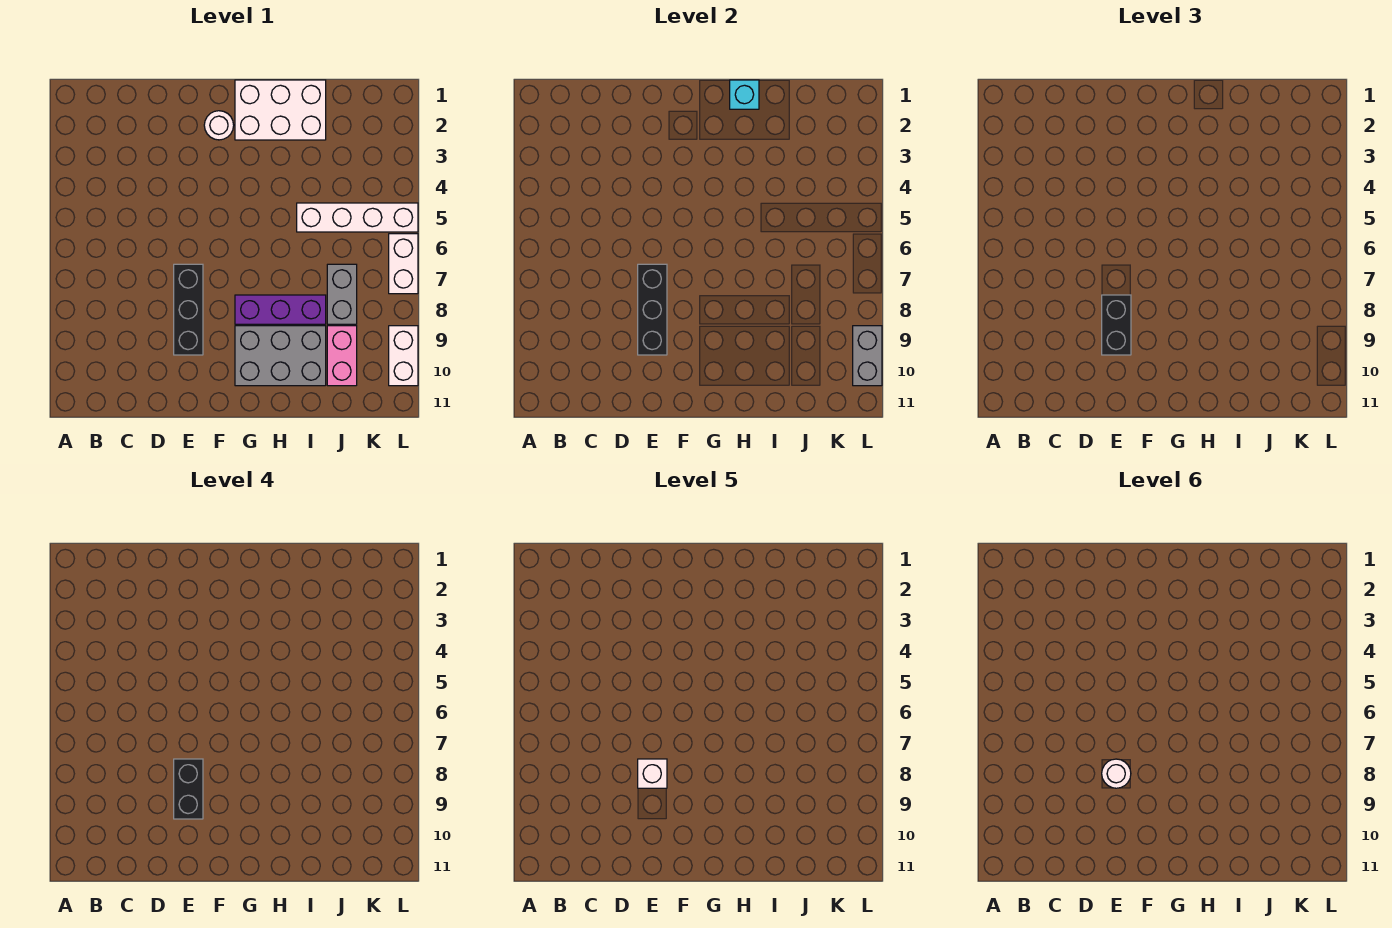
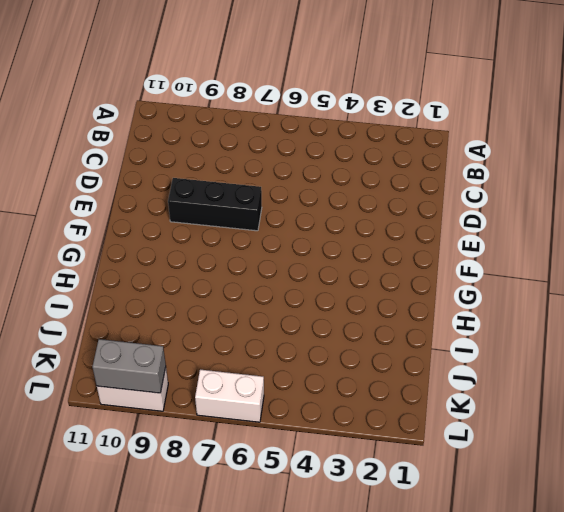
none -> white 1x1 round brick [204,111,234,140]
none -> white 2x3 brick [235,80,326,140]
none -> purple 1x3 brick [235,295,326,324]

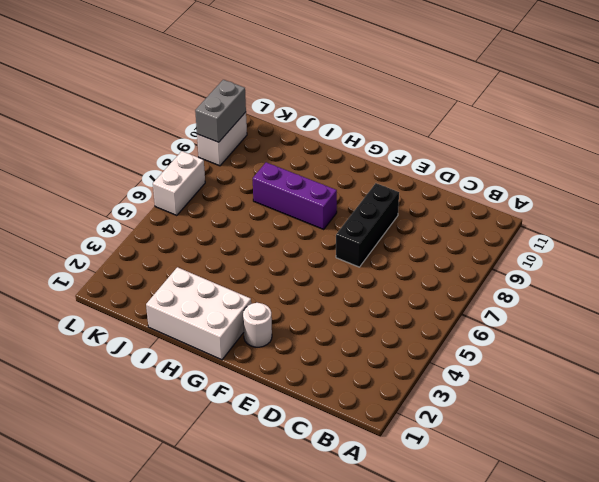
none -> grey 2x3 brick [235,326,326,386]
none -> white 1x4 brick [297,203,418,232]
none -> grey 1x2 brick [327,264,357,324]

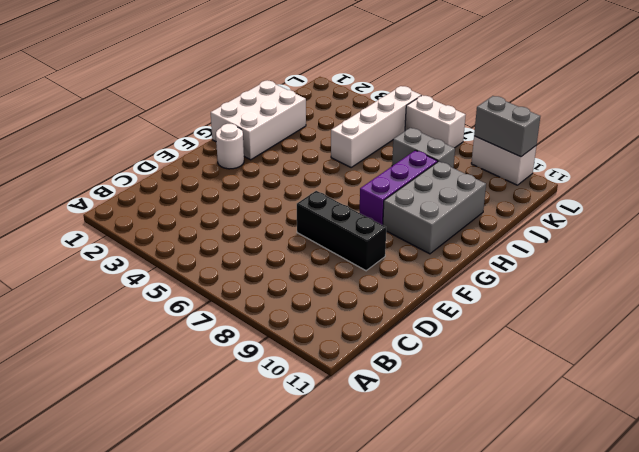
none -> pink 1x2 brick [327,326,357,386]
none -> black 1x3 brick [638,264,667,355]
none -> cyan 1x1 brick [730,80,759,109]

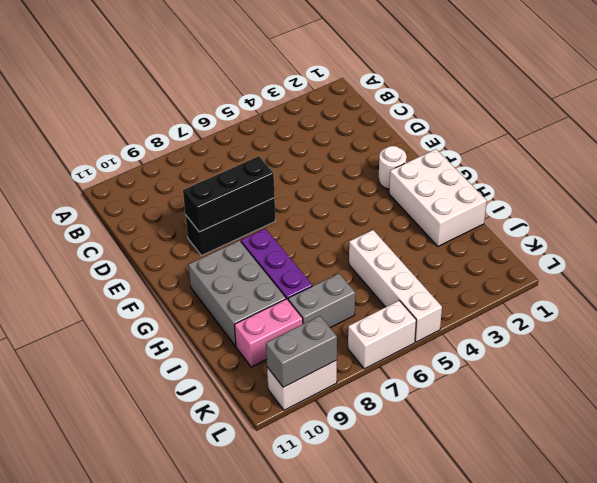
none -> cyan 1x1 brick [730,80,759,109]
none -> black 1x2 brick [1102,295,1131,355]
none -> black 1x2 brick [174,759,203,819]

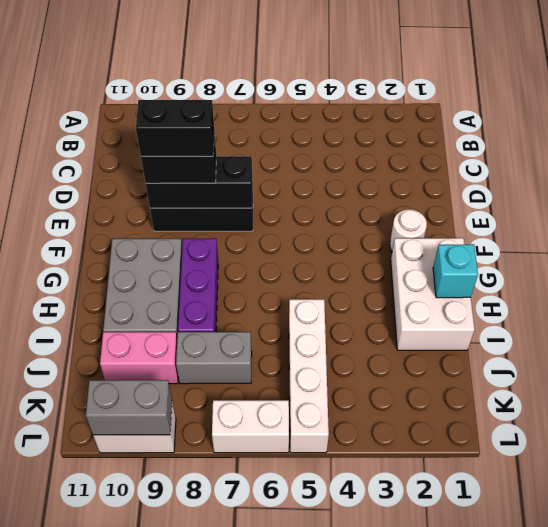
none -> white 1x1 brick [638,759,667,788]
none -> white 1x1 round brick [1102,759,1131,788]

